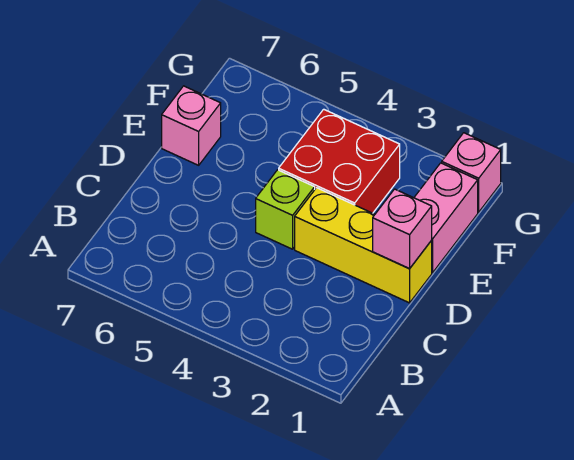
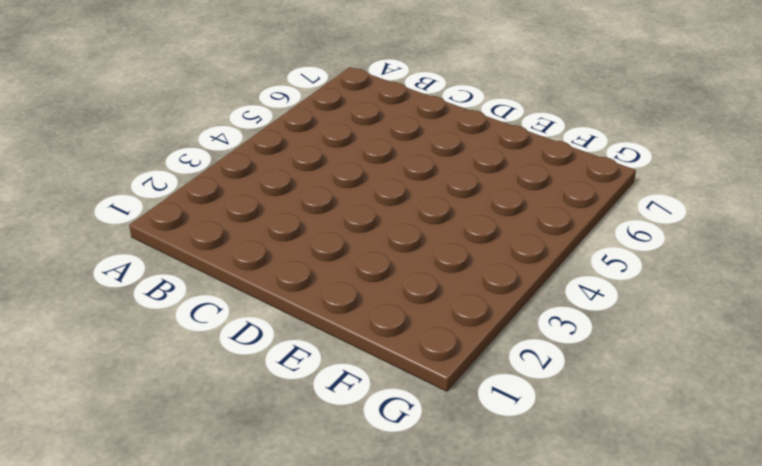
none -> yellow 1x3 brick [295,188,432,303]
none -> lime 1x1 brick [256,170,315,249]

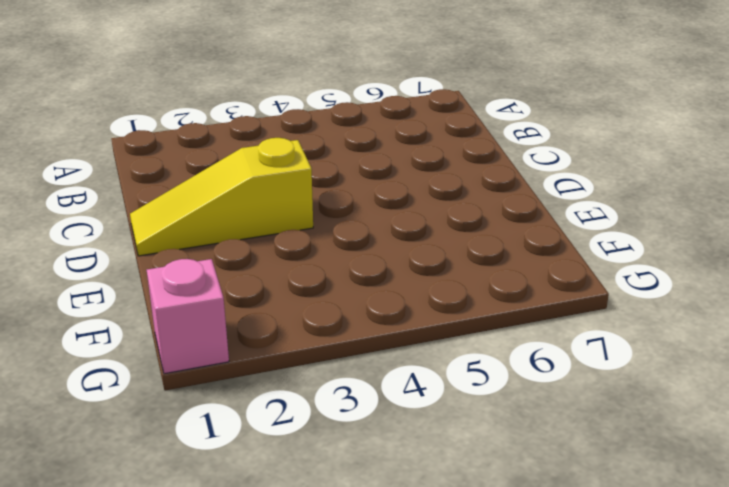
yellow 1x3 slope [130,138,313,256] -> yellow 1x3 brick [295,188,432,303]
none -> lime 1x1 brick [256,170,315,249]
none -> pink 1x2 brick [414,163,478,273]

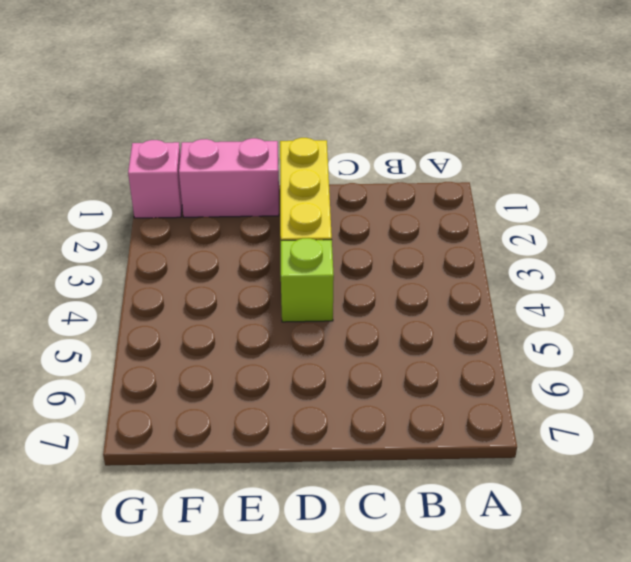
none -> red 2x2 brick [279,109,400,213]
none -> pink 1x1 brick [162,86,221,165]

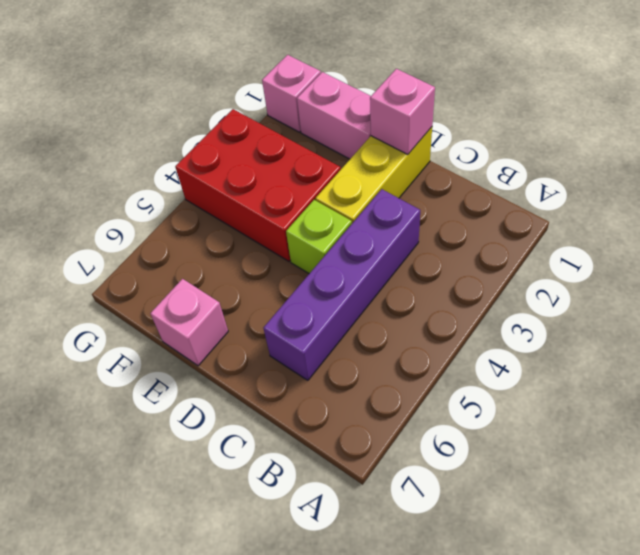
purple 1x4 brick [263,189,420,380] -> none
red 2x3 brick [175,109,341,261] -> red 2x2 brick [279,109,400,213]

